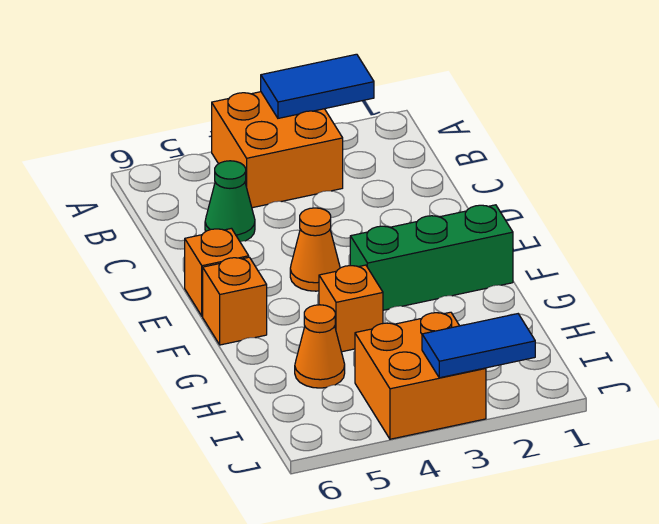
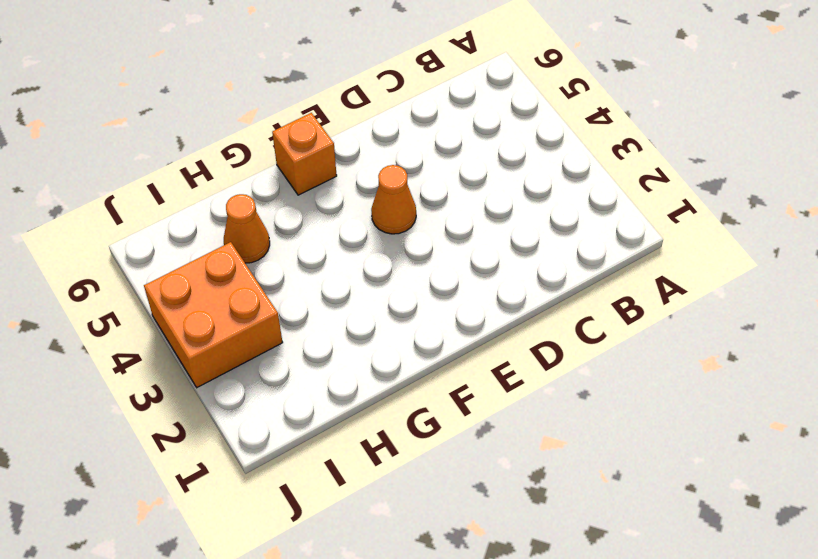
none -> orange 2x2 brick [212,92,343,208]
none -> green 1x1 cone [205,161,255,242]

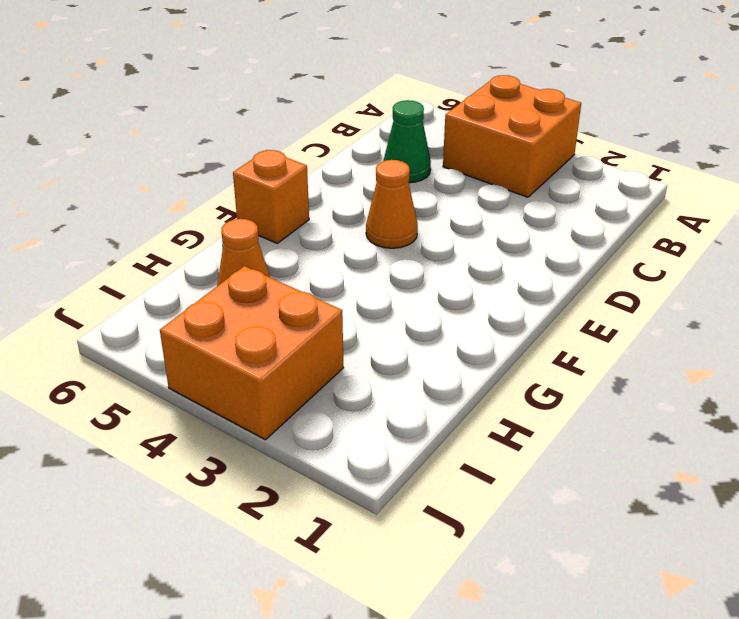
none -> orange 1x1 brick [185,228,249,316]
none -> green 1x3 brick [350,205,513,310]

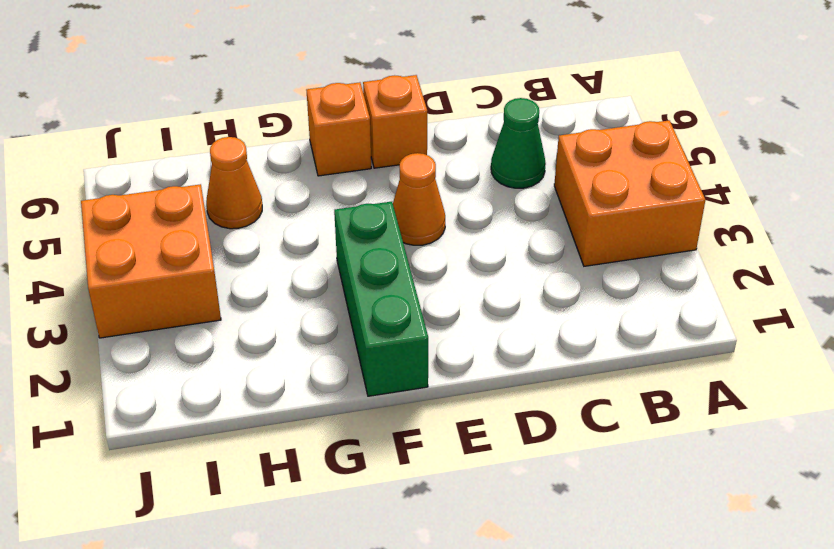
none -> orange 1x1 brick [319,265,383,352]
none -> blue 1x2 tile [261,54,374,118]

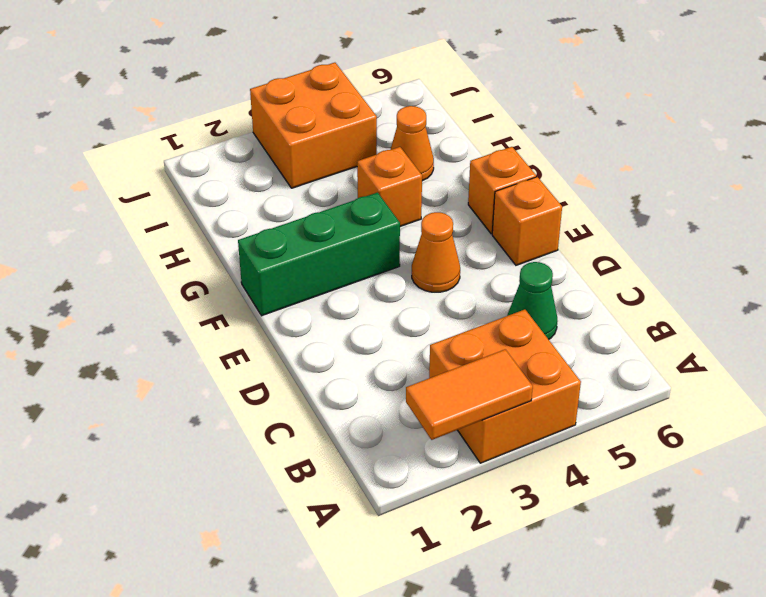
orange 1x2 tile [406,349,533,440] -> blue 1x2 tile [261,54,374,118]
none -> blue 1x2 tile [422,314,535,378]

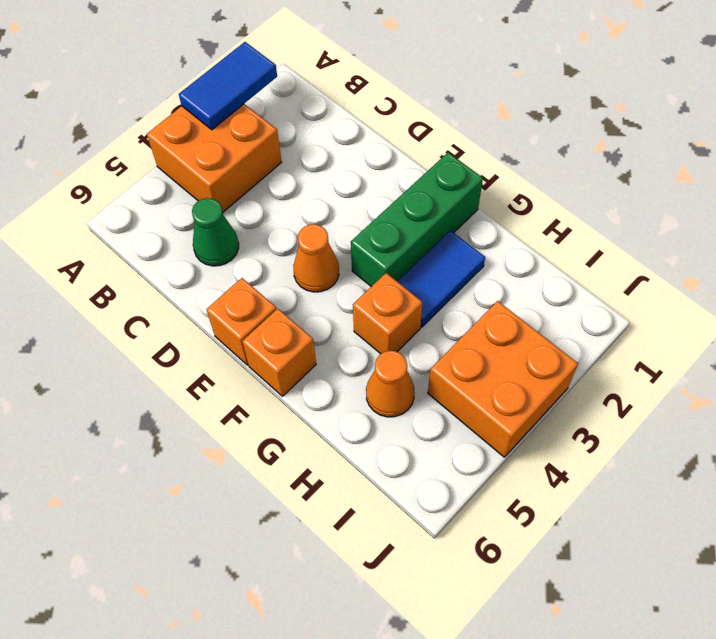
blue 1x2 tile [397,231,485,327] -> blue 1x2 tile moved to [422,314,535,378]

